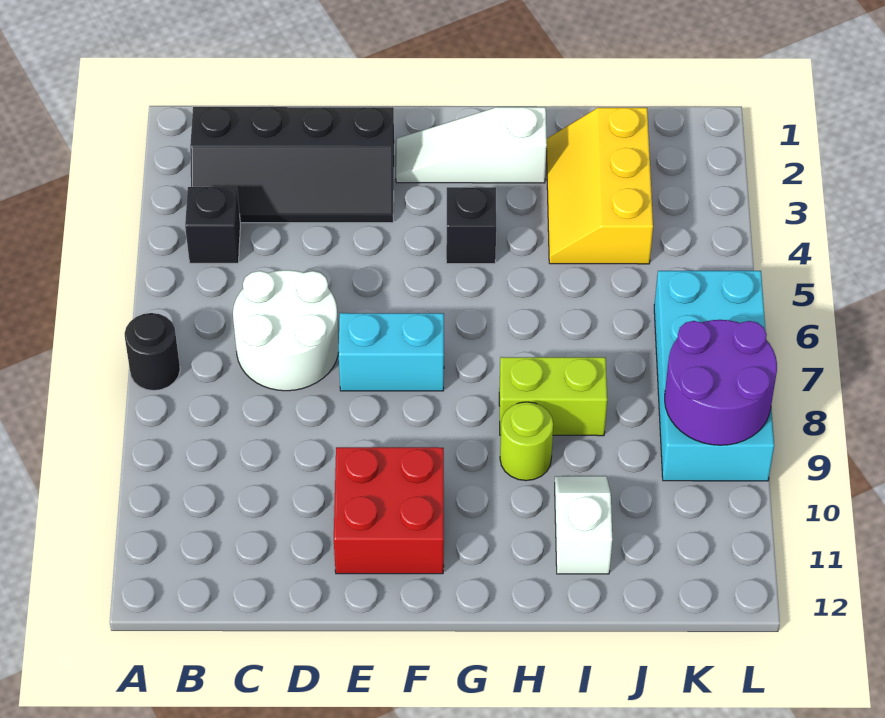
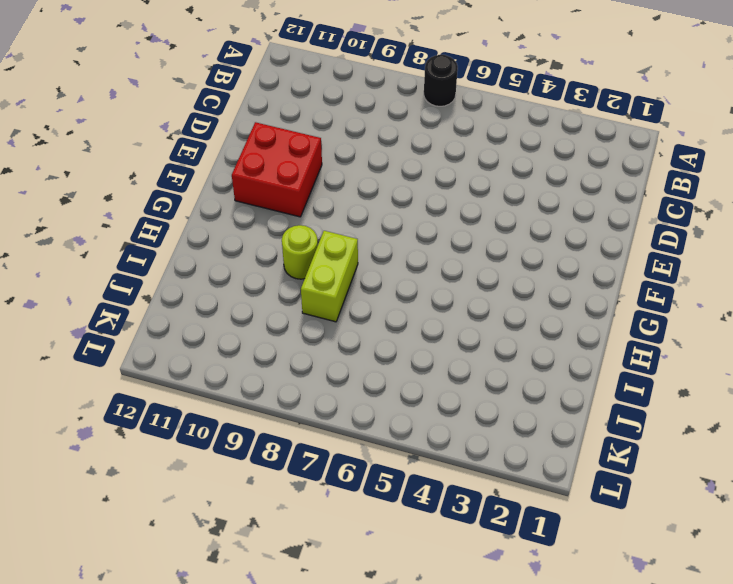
none -> black 2x4 slope [190,107,394,223]
none -> black 1x1 brick [185,187,240,263]
none -> white 2x2 round brick [233,270,339,391]

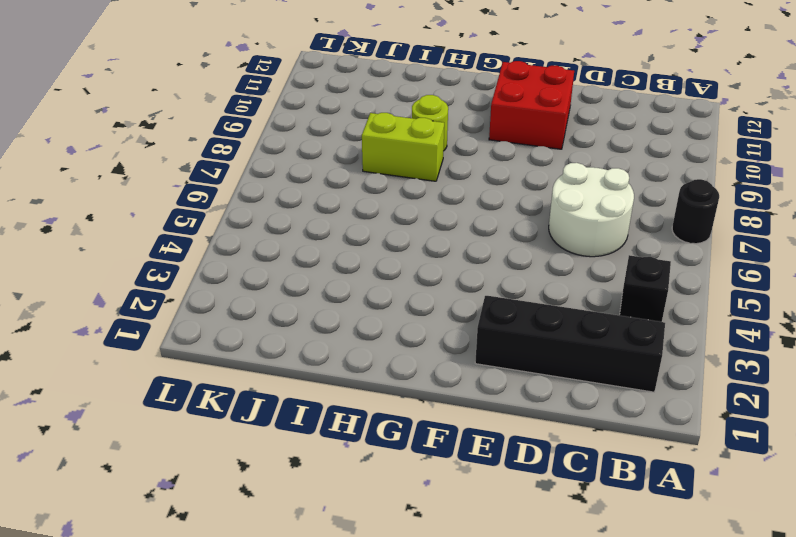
none -> cyan 1x2 brick [339,313,444,391]
none -> white 1x3 slope [396,107,547,183]
none -> black 1x1 brick [446,187,496,264]

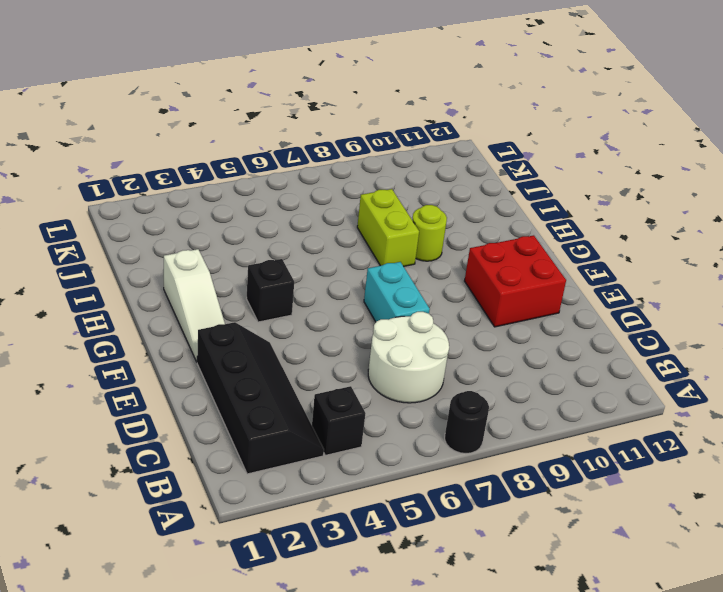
none -> yellow 2x3 slope [546,108,653,264]
none -> white 1x2 slope [555,476,612,574]
none -> cyan 2x4 brick [654,271,774,481]

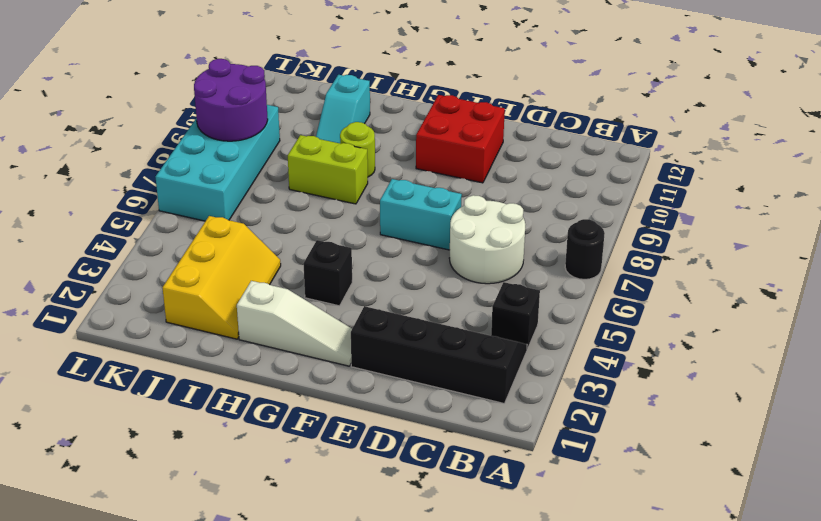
cyan 1x2 slope [316,75,370,143] -> white 1x2 slope [555,476,612,574]

